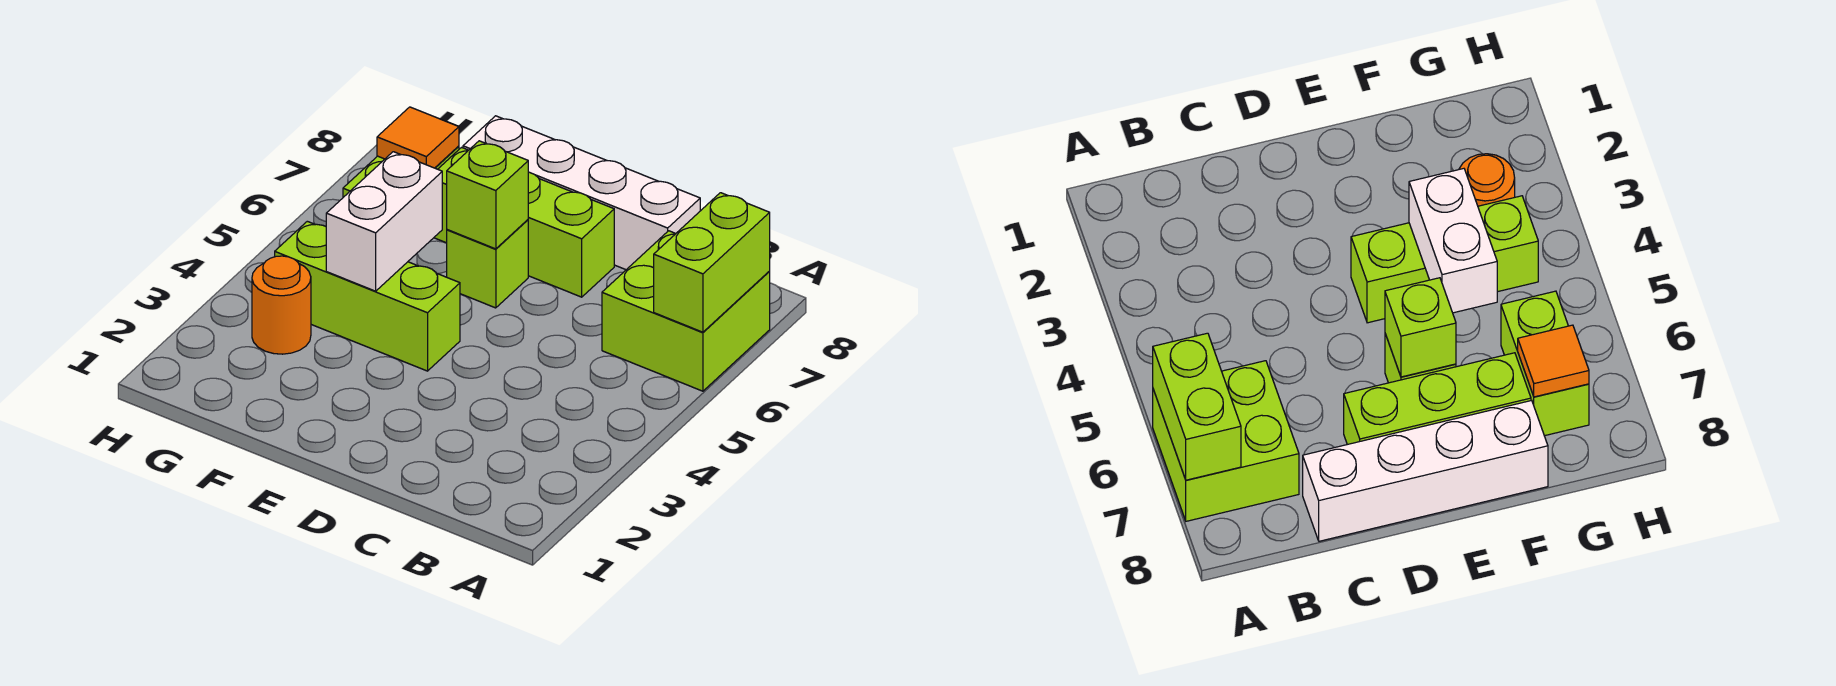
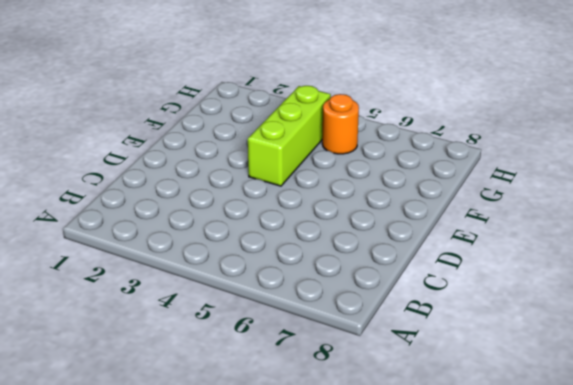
orange 1x1 round brick [322,94,359,154] -> orange 1x1 round brick moved to [252,256,311,354]
none -> lime 2x2 brick [602,231,770,391]
none -> white 1x4 brick [463,116,700,270]

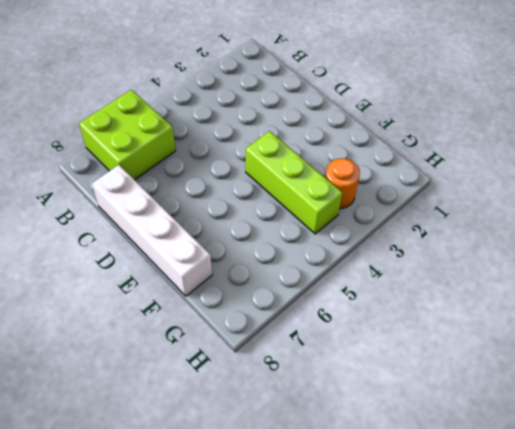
none -> lime 1x3 brick [434,147,614,297]
none -> lime 1x1 brick [447,220,528,308]

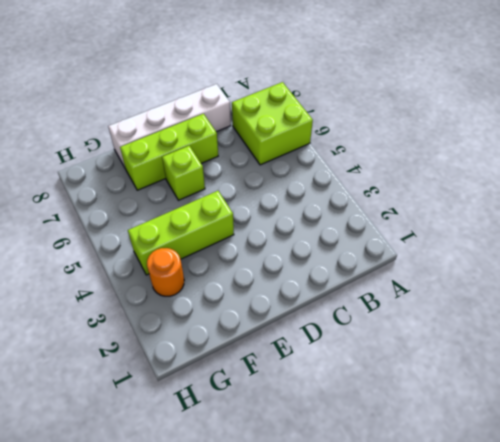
none -> lime 1x2 brick [1501,291,1589,436]
none -> lime 1x2 brick [654,193,770,332]

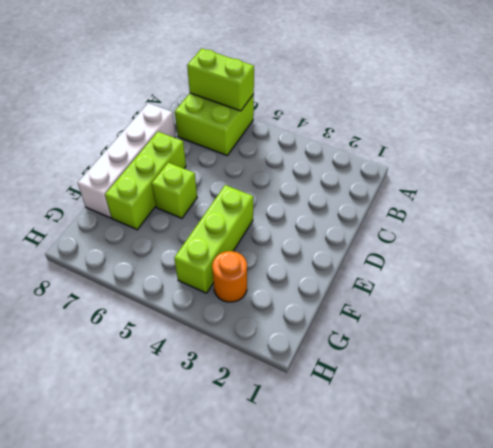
none -> lime 1x2 brick [1501,291,1589,436]
none -> lime 1x1 brick [447,141,528,249]

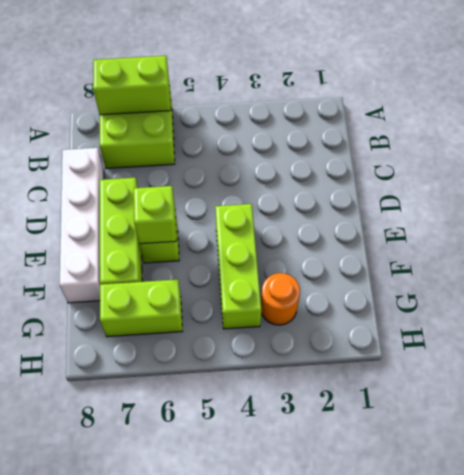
none -> white 1x2 brick [326,152,442,291]
none -> orange 1x1 tile [377,107,459,168]

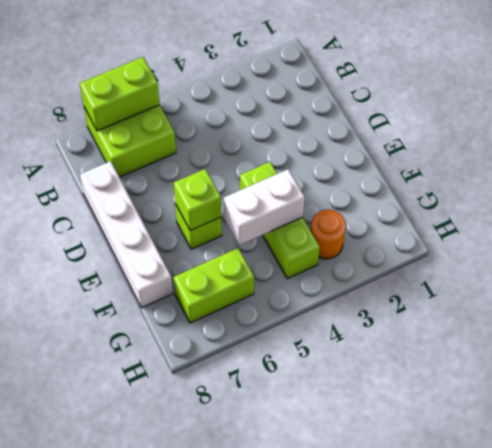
none -> lime 1x3 brick [434,147,614,297]
none -> orange 1x1 tile [377,107,459,168]

